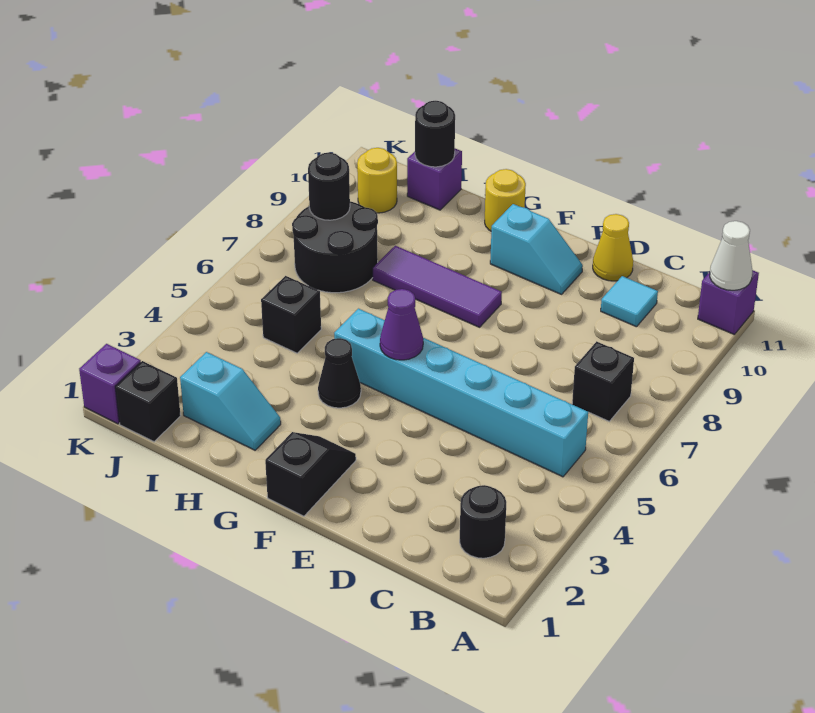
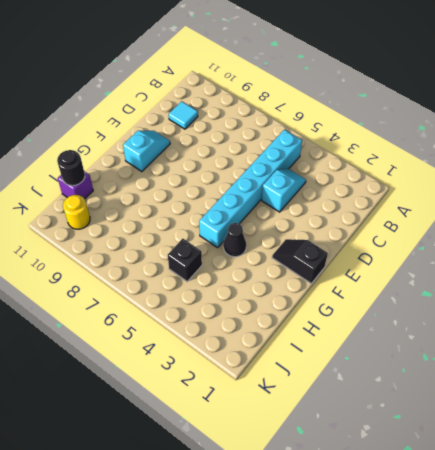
cyan 1x2 slope [262,169,306,212] -> cyan 1x2 slope moved to [180,352,281,450]
none -> purple 1x1 brick [698,270,759,334]
none -> black 1x1 round brick [460,485,506,558]
none -> black 1x1 brick [572,341,634,421]

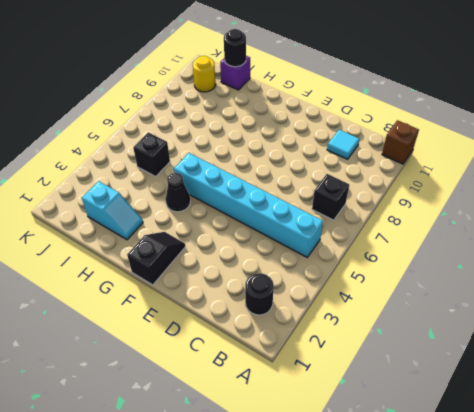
brown 1x1 brick [382,120,419,164] -> purple 1x1 brick [698,270,759,334]
none -> yellow 1x1 cone [593,214,633,281]
none -> cyan 1x2 slope [490,204,583,294]
none -> purple 1x3 tile [373,246,502,327]

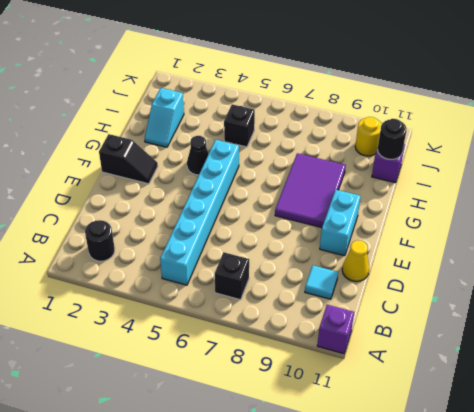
cyan 1x2 brick [320,190,361,256] -> cyan 1x2 slope [490,204,583,294]
purple 2x3 tile [275,153,346,228] -> purple 1x3 tile [373,246,502,327]
none -> yellow 1x1 round brick [485,169,526,231]
none -> black 2x2 round brick [292,201,378,293]
none -> black 1x1 brick [115,361,181,442]

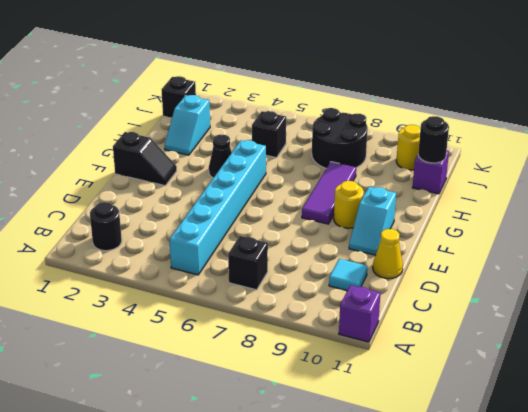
yellow 1x1 round brick [334,181,364,228] -> yellow 1x1 round brick moved to [485,169,526,231]
none -> purple 1x1 brick [79,344,141,424]
none -> white 1x1 cone [710,221,752,290]
none -> purple 1x1 cone [380,289,423,360]

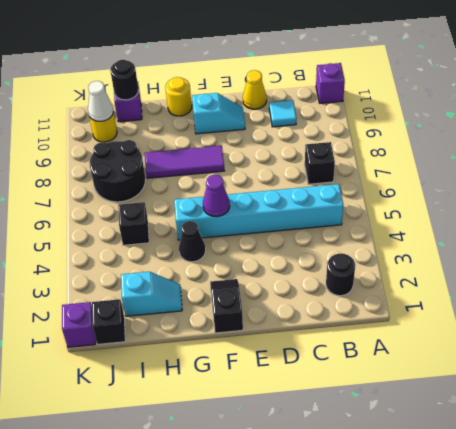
white 1x1 cone [88,81,114,121] -> white 1x1 cone moved to [710,221,752,290]
none -> black 1x1 round brick [308,152,350,220]

